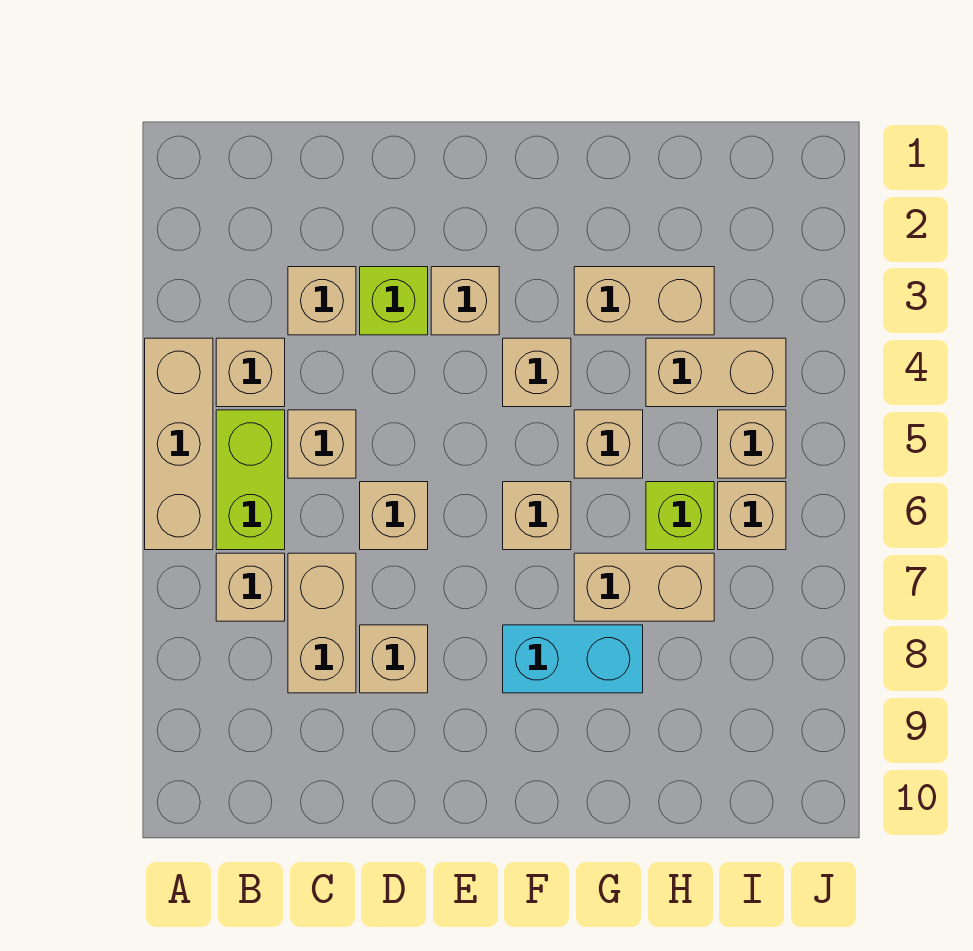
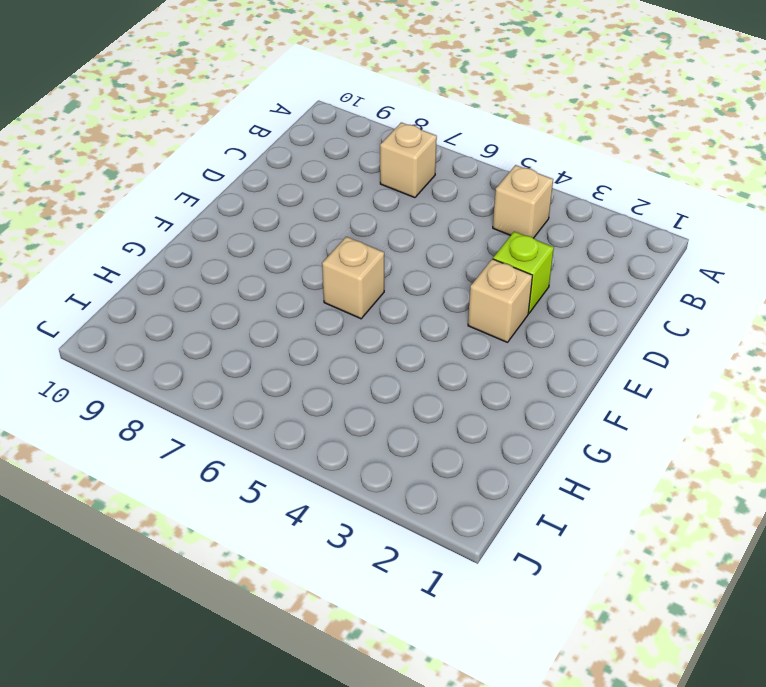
none -> tan 1x3 brick [145,338,213,550]
none -> lime 1x2 brick [216,410,285,550]
none -> tan 1x1 brick [288,267,356,335]

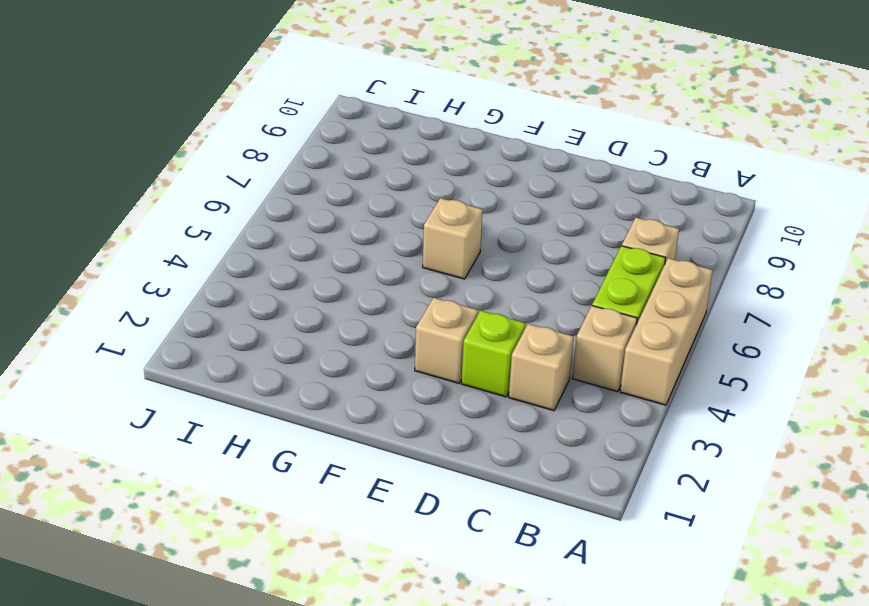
none -> tan 1x1 brick [288,410,356,478]
none -> tan 1x2 brick [288,553,356,693]
none -> tan 1x1 brick [360,482,428,550]

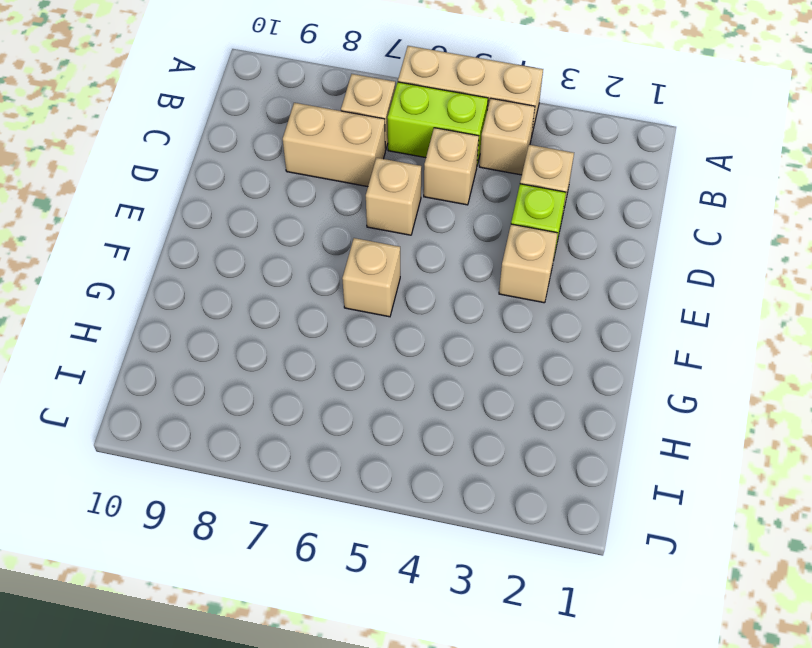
none -> tan 1x1 brick [360,625,428,693]
none -> tan 1x1 brick [503,338,571,407]
none -> cyan 1x2 brick [503,625,643,693]

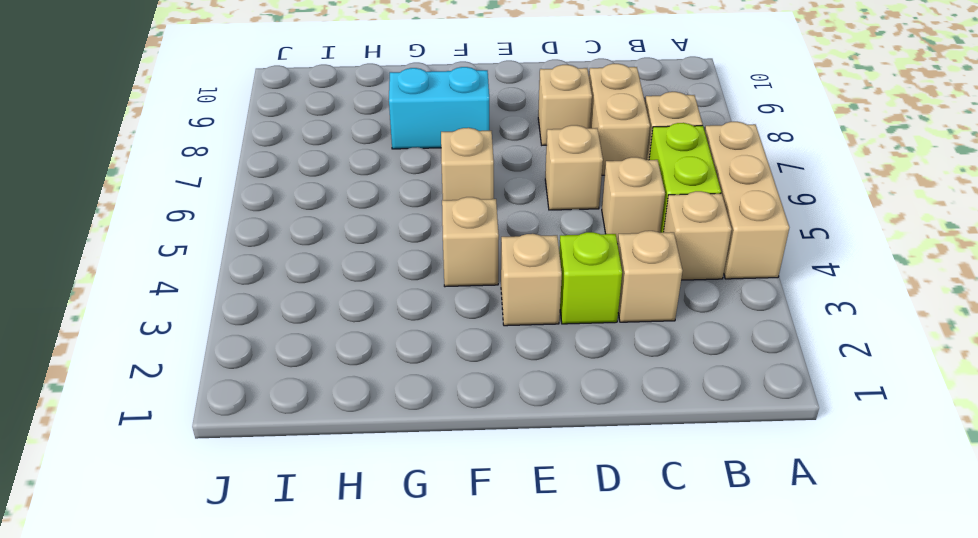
none -> tan 1x2 brick [574,267,714,335]
none -> tan 1x1 brick [574,410,643,478]
none -> tan 1x2 brick [574,553,714,621]

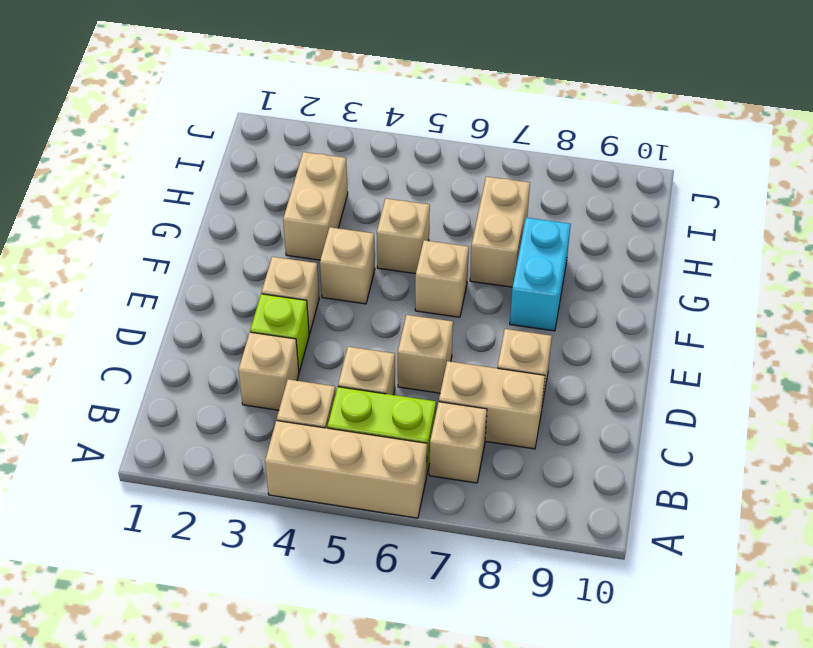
none -> tan 1x2 brick [646,338,786,407]
none -> lime 1x1 brick [646,482,714,550]
none -> tan 1x1 brick [718,410,786,478]

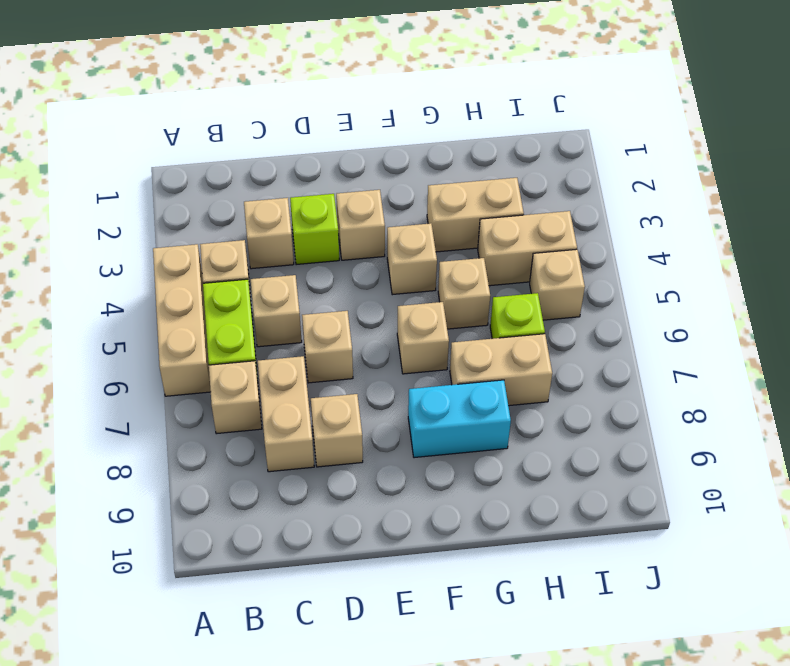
none -> tan 1x1 brick [718,482,786,550]

